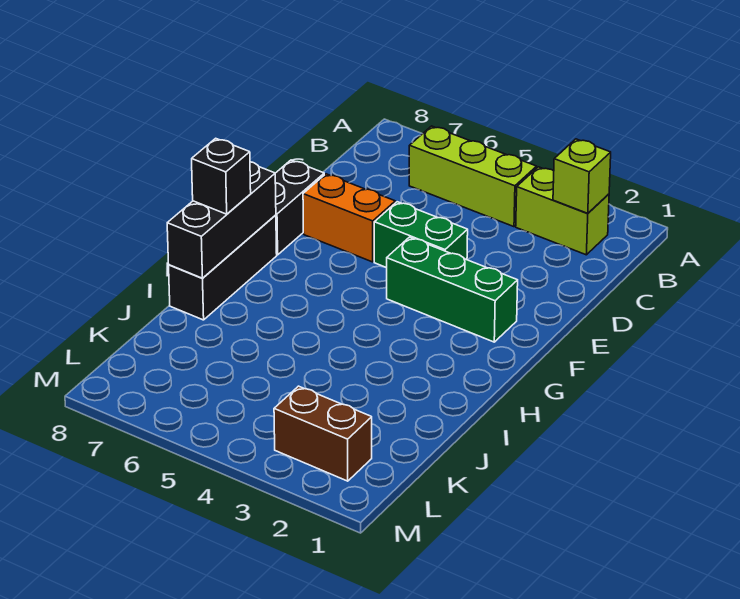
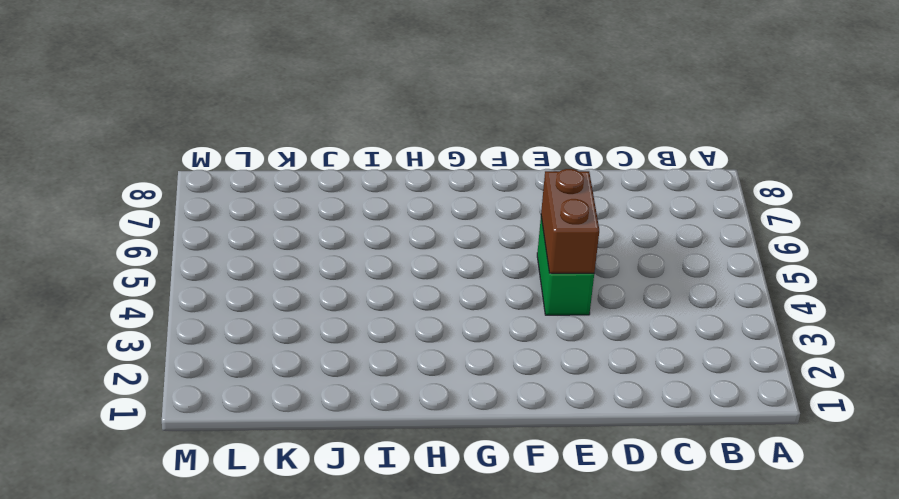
brown 1x2 brick [541,169,599,273] -> brown 1x2 brick moved to [274,386,372,481]
none -> lime 1x2 brick [516,167,609,255]
none -> lime 1x3 brick [409,126,537,227]

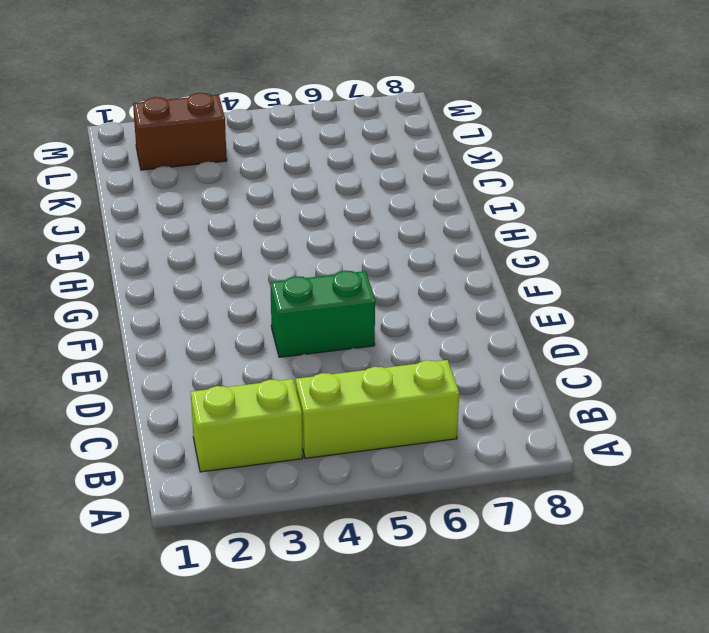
none -> orange 1x2 brick [303,174,395,262]
none -> black 1x2 brick [275,160,324,255]

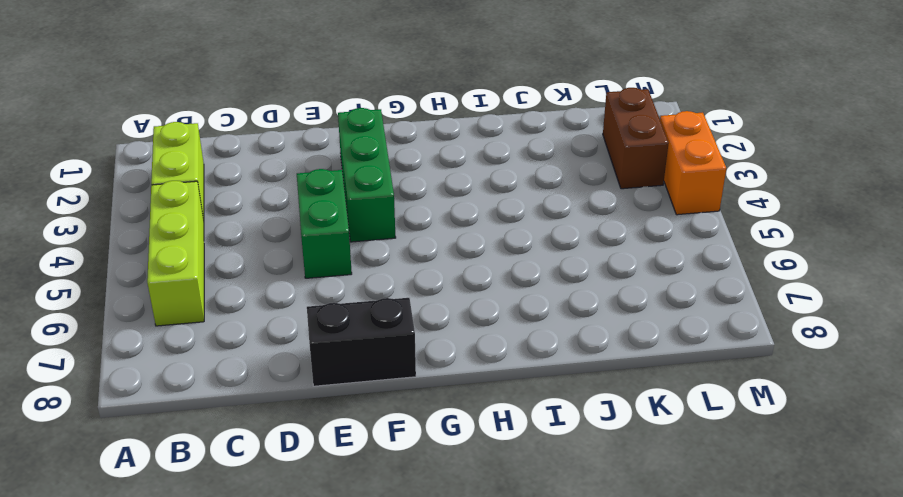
orange 1x2 brick [660,111,726,215] -> orange 1x2 brick moved to [303,174,395,262]
none -> black 1x3 brick [169,215,277,320]
none -> lime 1x1 brick [553,139,611,213]

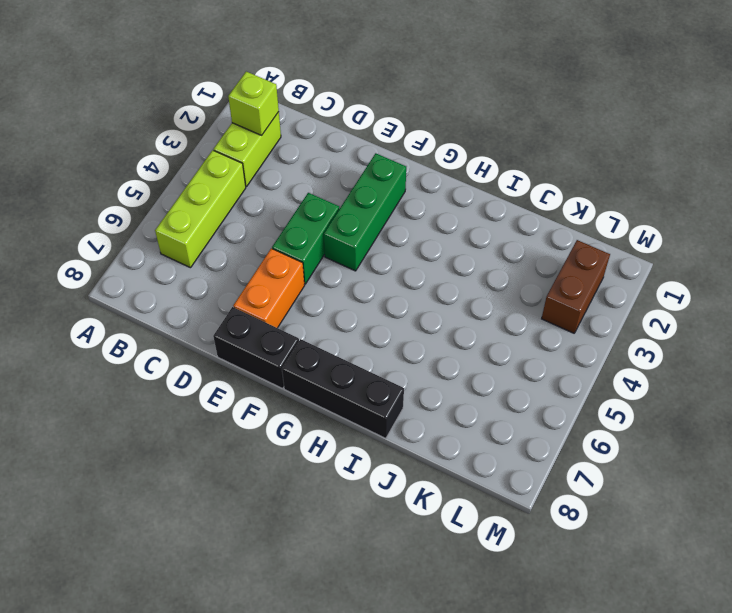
none -> black 1x3 brick [167,162,276,278]
none -> black 1x1 brick [192,138,251,214]

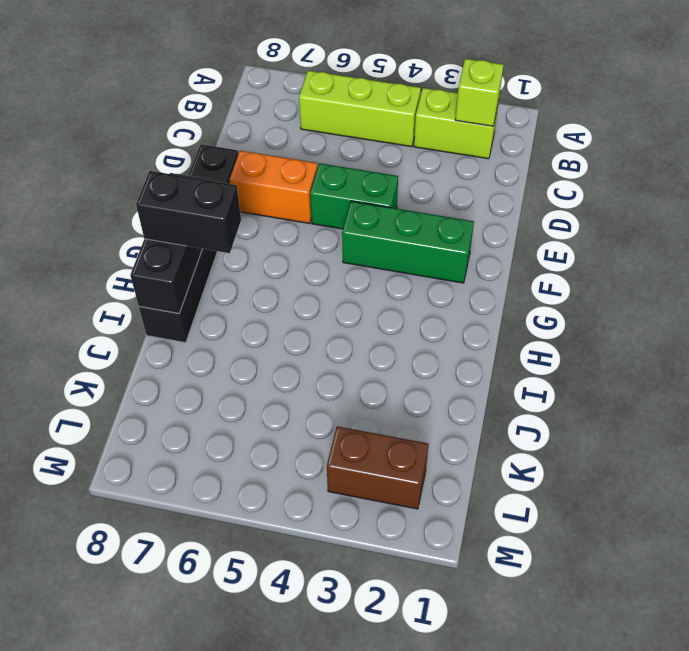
black 1x2 brick [136,171,241,253] -> black 1x1 brick [192,138,251,214]

